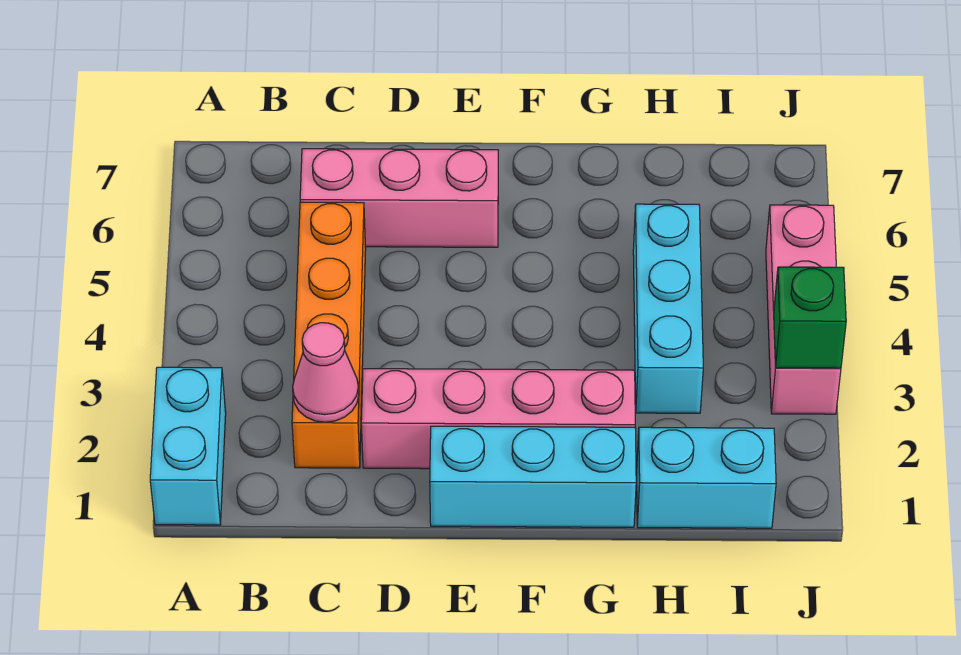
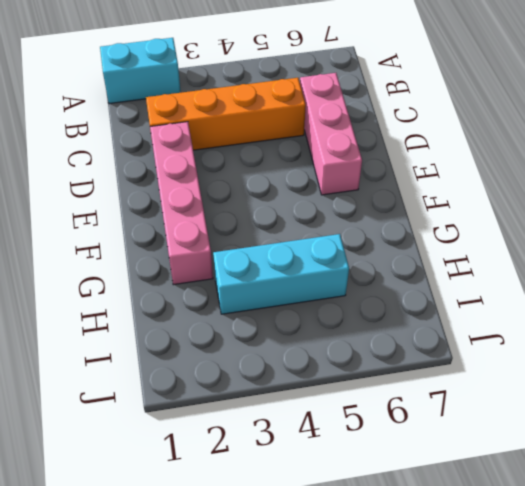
none -> cyan 1x3 brick [430,426,636,527]
none -> cyan 1x2 brick [637,427,776,528]

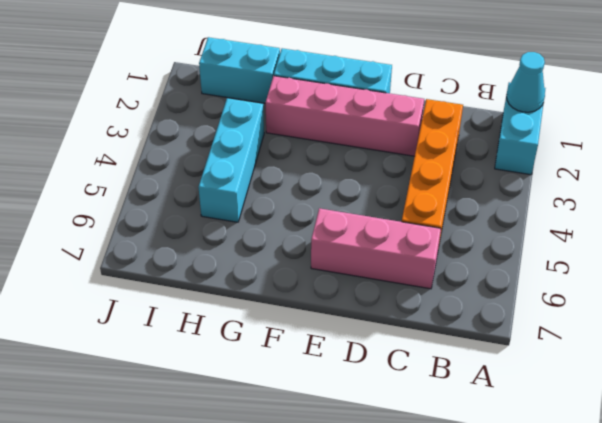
cyan 1x1 cone [507,52,545,112] -> none
none -> pink 1x3 brick [766,205,841,414]
none -> pink 1x1 cone [293,323,359,422]

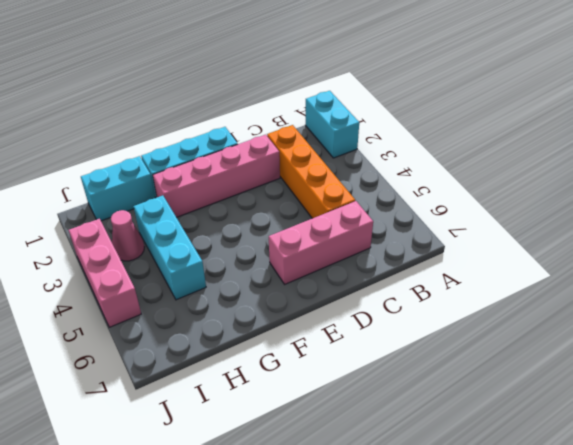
pink 1x1 cone [111,210,144,261] -> pink 1x1 cone moved to [293,323,359,422]
none -> green 1x1 brick [774,267,846,368]

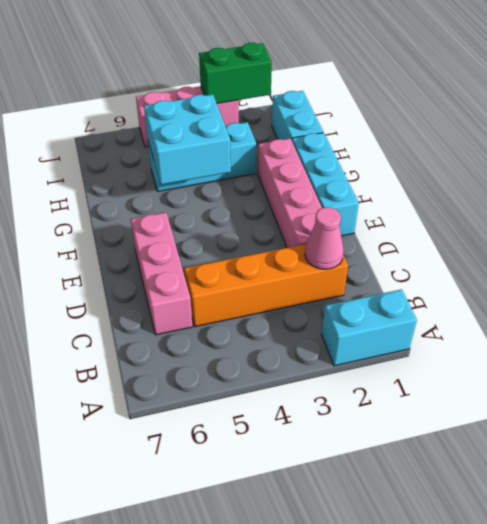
cyan 2x2 brick [144,94,231,185] -> none
green 1x2 brick [199,43,272,104] -> green 1x1 brick [774,267,846,368]

